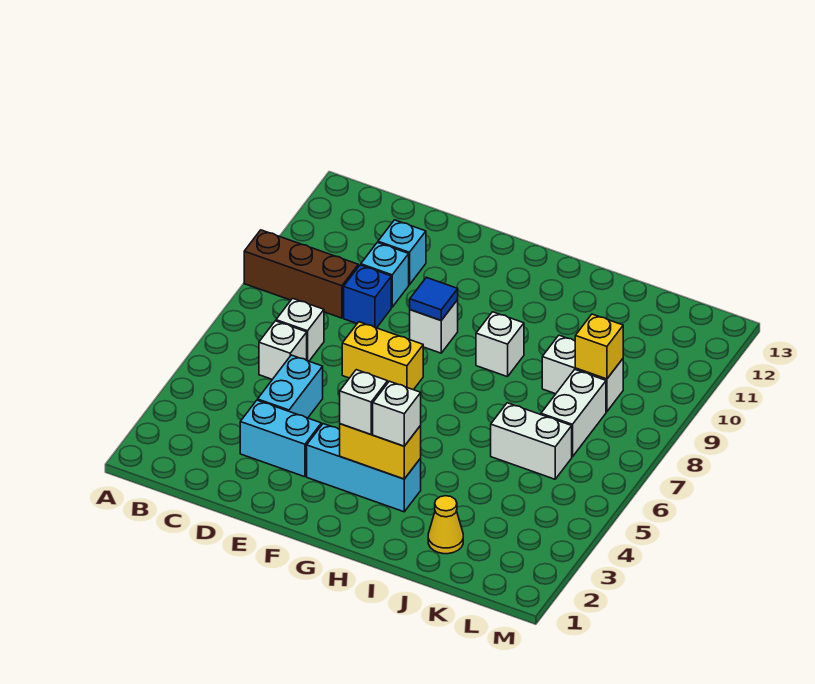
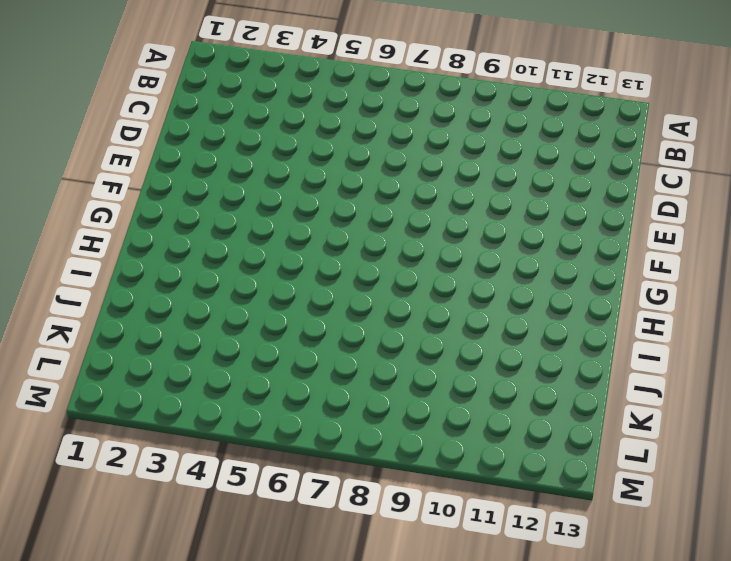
none -> brown 1x3 brick [244,230,358,318]
none -> white 1x1 brick [259,321,307,379]
none -> white 1x1 brick [276,298,324,361]

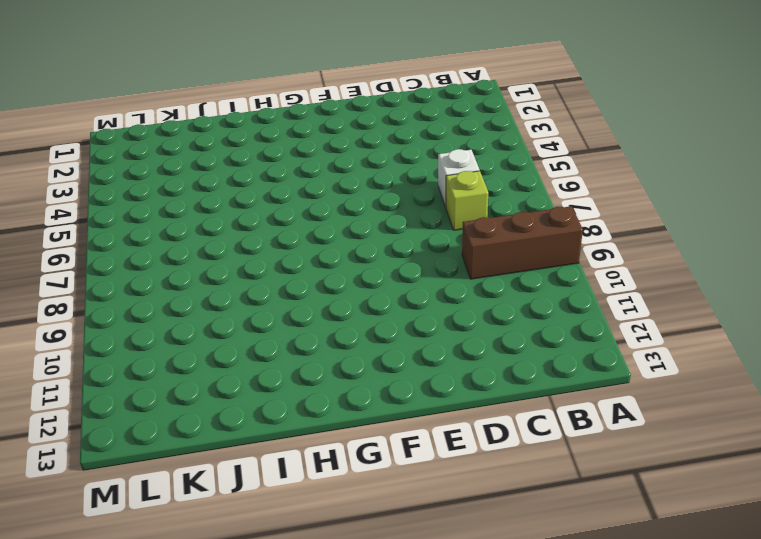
lime 1x1 brick [446,171,488,230] -> white 1x1 brick [276,298,324,361]
none -> cyan 1x2 brick [240,400,321,477]
none -> cyan 1x2 brick [258,355,323,418]
none -> blue 1x1 brick [344,265,391,328]

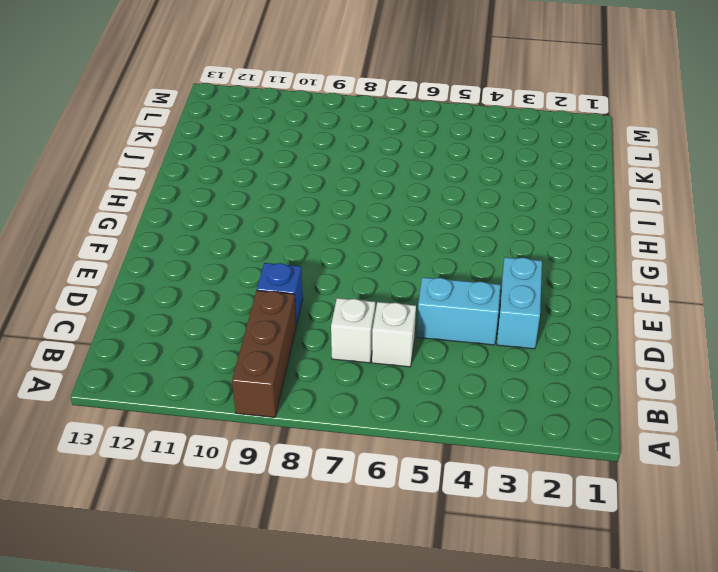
none -> cyan 1x1 brick [361,243,409,307]
none -> cyan 1x1 brick [378,220,426,285]
none -> yellow 1x2 brick [342,322,423,390]

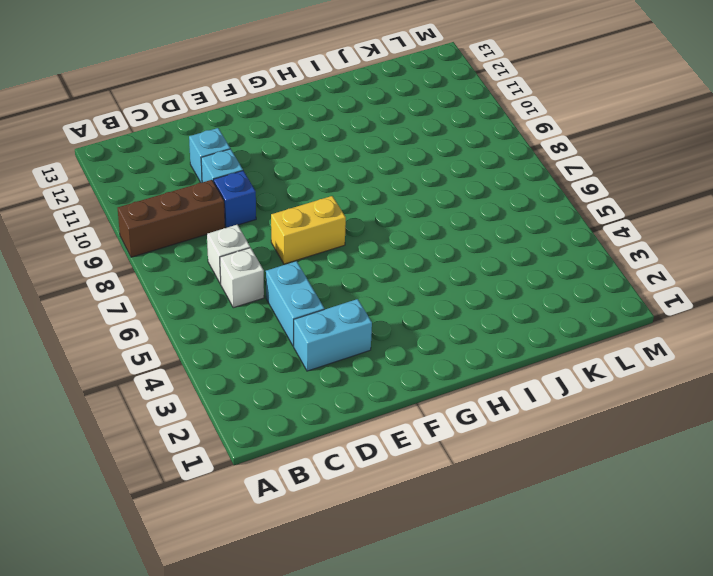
none -> cyan 1x3 brick [307,424,421,512]
none -> white 1x1 brick [410,300,458,353]
none -> white 1x1 brick [476,312,524,377]

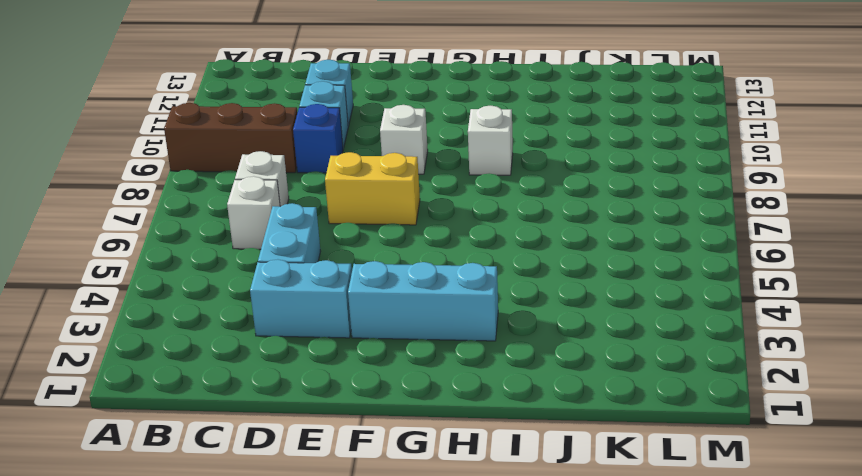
none -> yellow 1x1 cone [428,496,463,554]
none -> white 1x2 brick [491,403,572,479]
none -> white 1x2 brick [542,335,623,412]

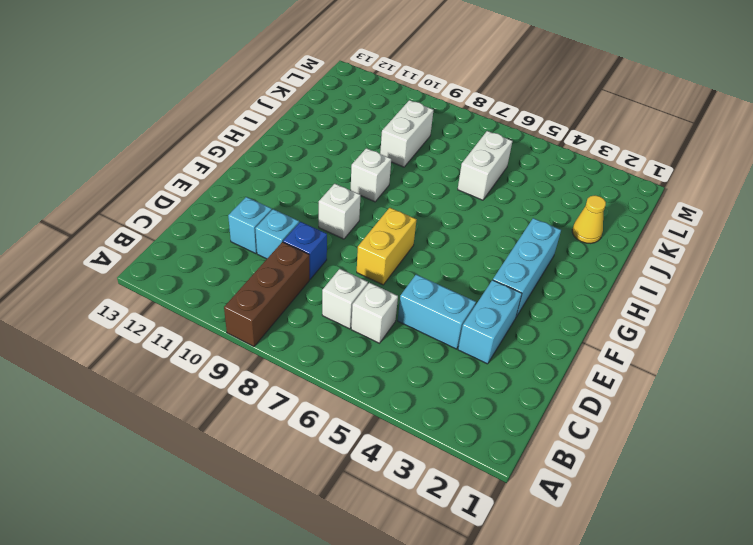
none -> white 1x2 brick [541,370,606,457]
none -> blue 1x1 tile [410,277,458,320]
none -> yellow 1x2 brick [339,424,421,479]

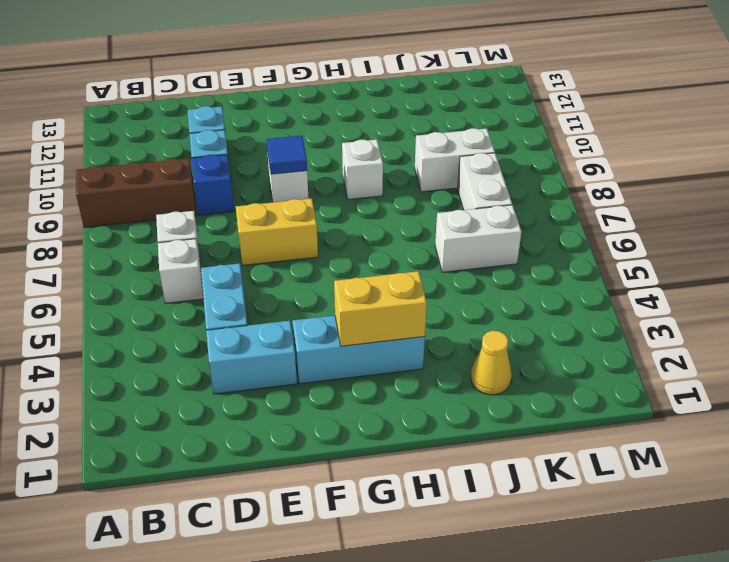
none -> yellow 1x1 brick [575,314,623,379]
none -> white 1x1 brick [340,370,388,434]
none -> white 1x1 brick [373,381,421,446]

